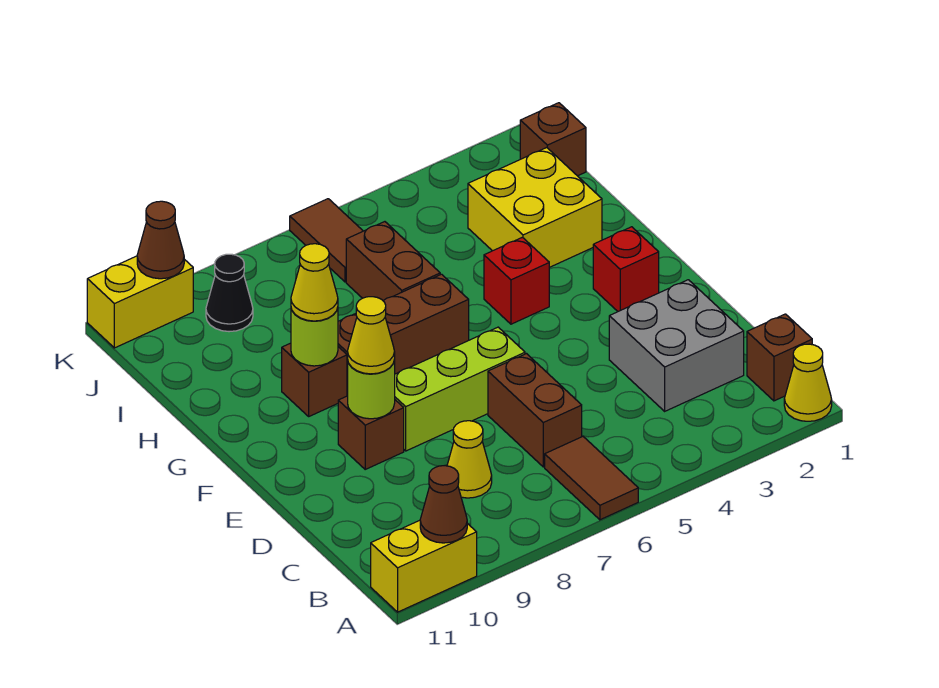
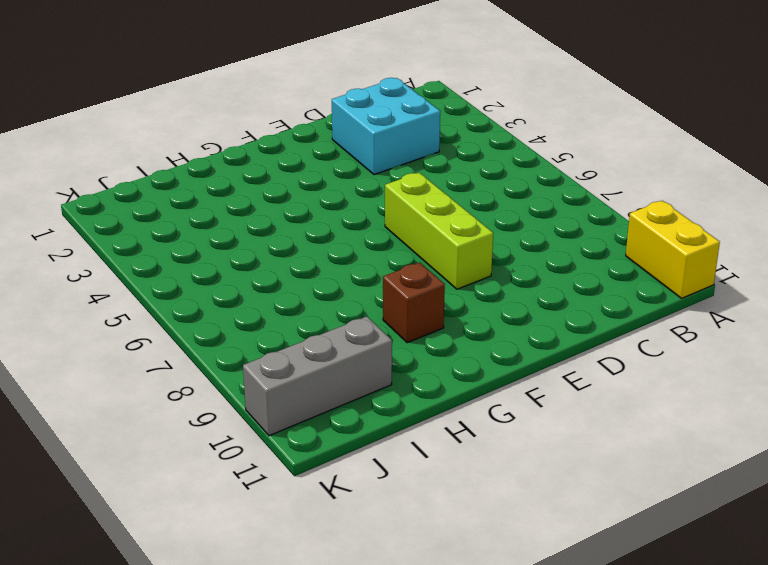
cyan 2x2 brick [332,78,440,175] -> grey 2x2 brick [609,280,744,411]
grey 1x3 brick [243,316,392,436] -> yellow 1x2 brick [87,256,193,348]
none -> yellow 1x1 cone [784,344,832,421]
none -> brown 1x2 tile [545,437,638,520]
none -> brown 1x1 brick [747,314,812,401]

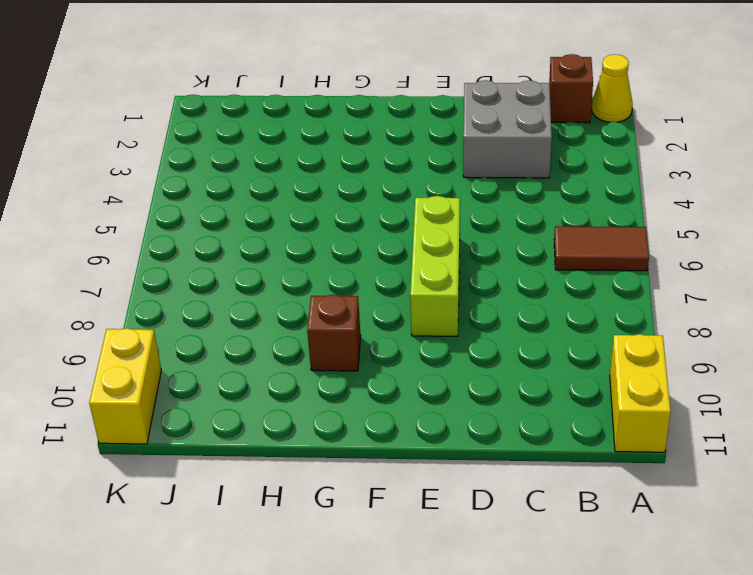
none -> brown 1x2 brick [488,354,582,467]
none -> yellow 1x1 cone [447,421,492,498]
none -> brown 1x1 brick [338,396,404,469]

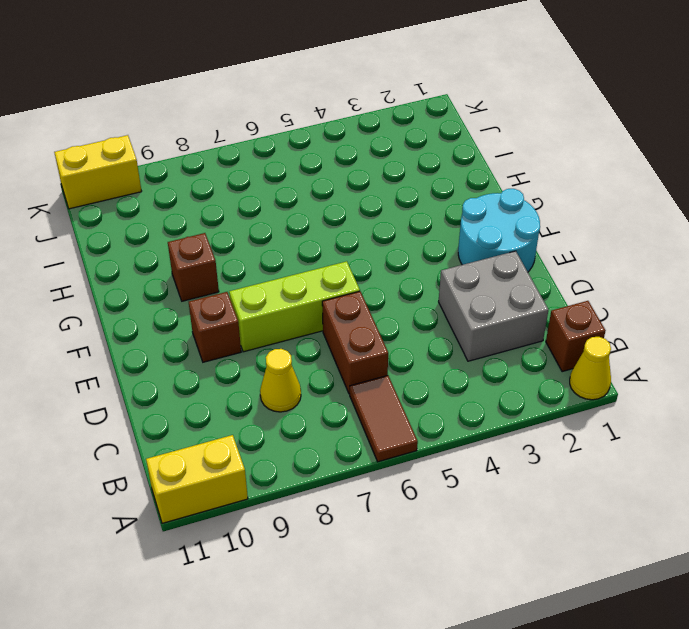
cyan 2x2 round brick [458,189,540,272] -> red 1x1 brick [593,227,659,311]
none -> red 1x1 brick [484,237,549,324]
none -> brown 1x3 brick [338,274,469,396]
none -> yellow 2x2 brick [468,148,602,267]

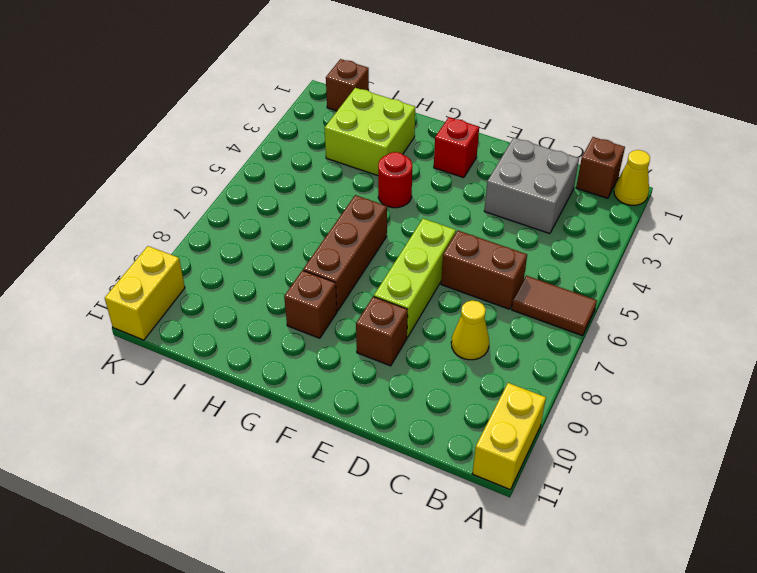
red 1x1 round brick [378,152,412,208] -> red 1x1 brick [484,237,549,324]
lime 2x2 brick [325,88,415,176] -> yellow 2x2 brick [468,148,602,267]
none -> brown 1x2 brick [346,222,440,300]
none -> brown 1x2 tile [290,199,363,282]
none -> black 1x1 cone [206,254,253,332]

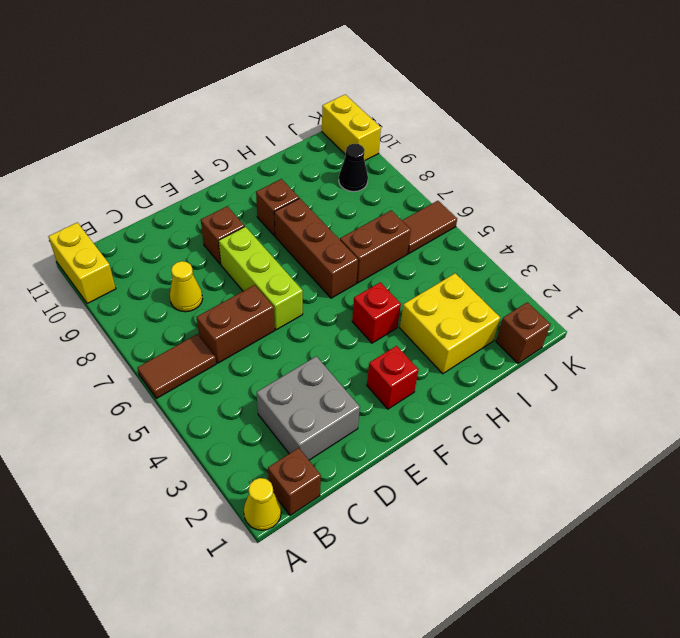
none -> brown 1x1 cone [420,466,467,543]
none -> lime 1x1 round brick [348,360,395,419]
none -> lime 1x1 round brick [291,308,338,366]

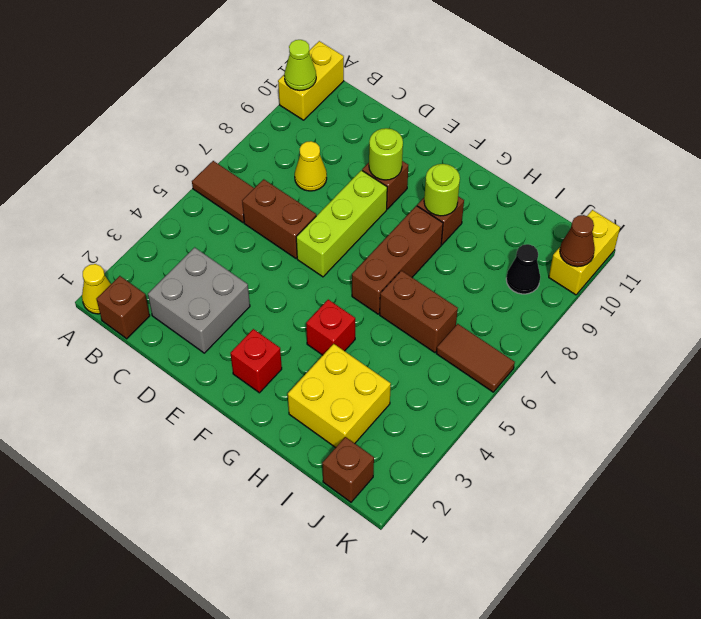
lime 1x1 cone [284,40,316,90] -> brown 1x1 cone [420,466,467,543]
none -> yellow 1x1 cone [348,297,395,374]
none -> yellow 1x1 cone [291,244,338,321]

